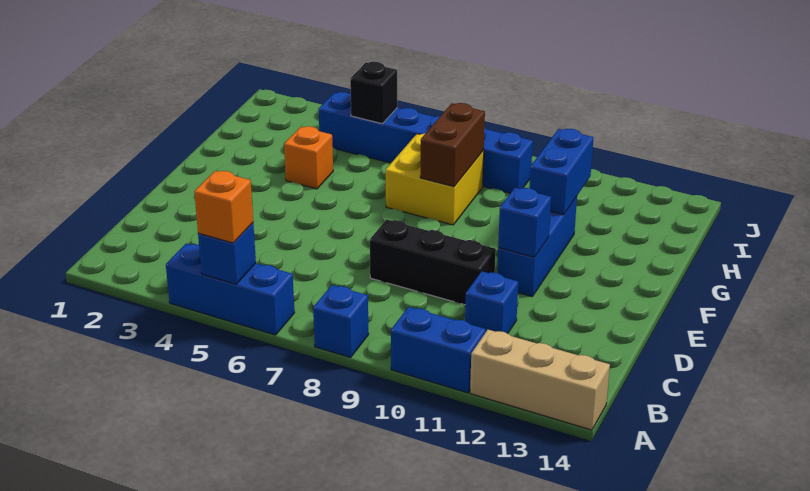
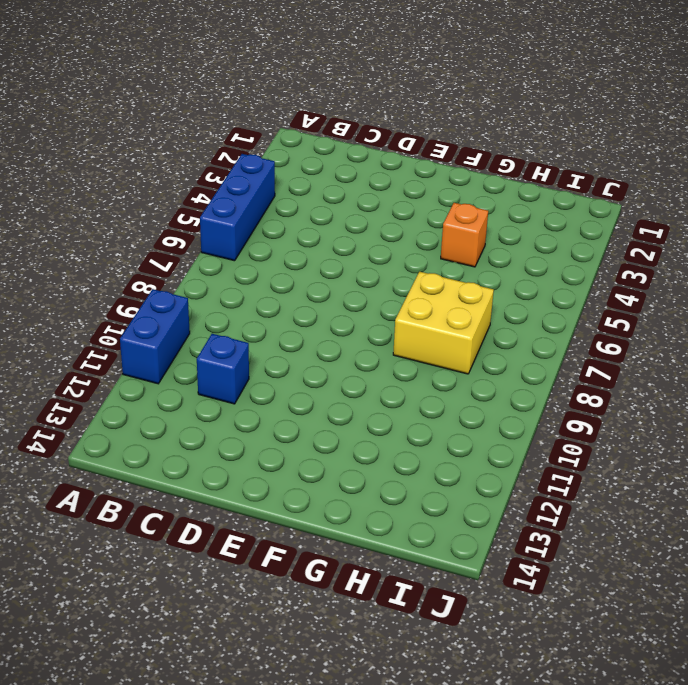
none -> blue 1x1 brick [313,285,369,358]
none -> tan 1x3 brick [470,330,610,430]
none -> black 1x3 brick [370,220,496,305]

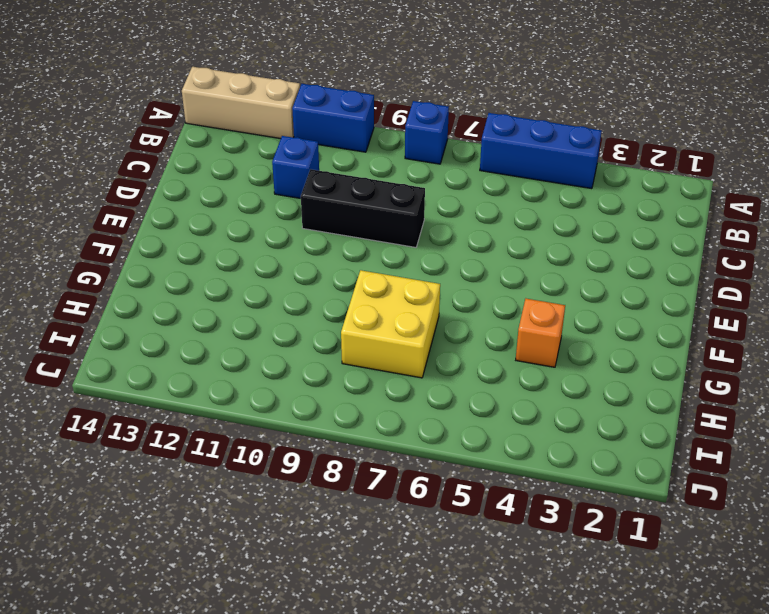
none -> blue 1x3 brick [497,197,577,297]
none -> blue 1x6 brick [319,92,533,193]
none -> blue 1x1 brick [198,223,256,284]

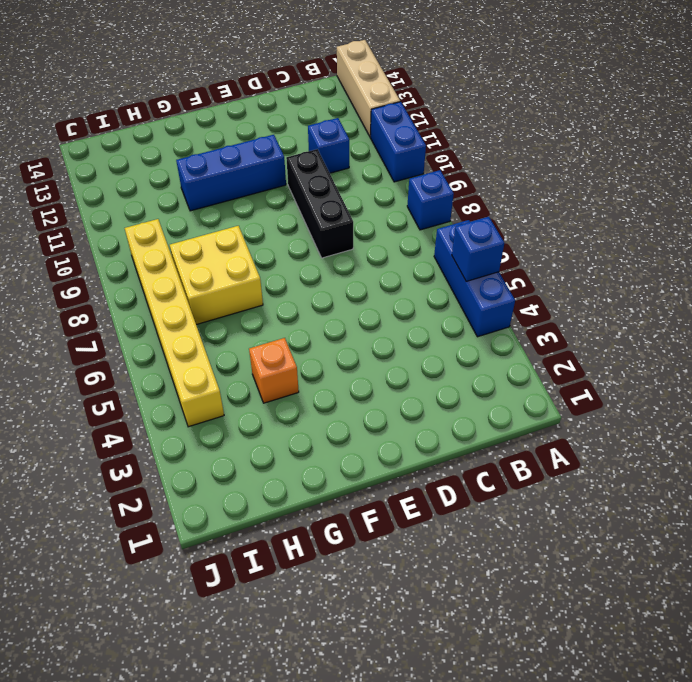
yellow 1x6 brick [125,219,224,427] -> blue 1x6 brick [319,92,533,193]
none -> blue 1x1 brick [498,188,551,257]
none -> brown 1x2 brick [420,103,485,187]
none -> blue 1x2 brick [529,129,593,215]

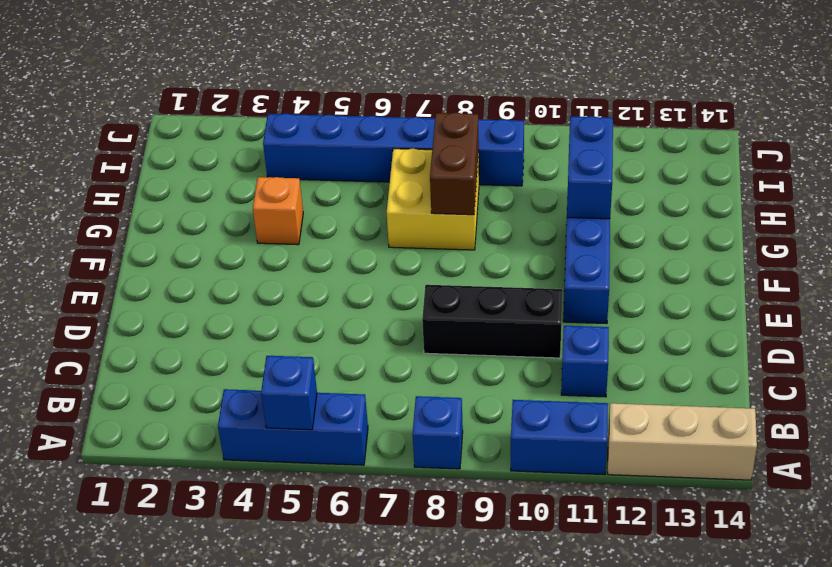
none -> blue 1x1 brick [498,188,551,257]
none -> black 1x1 brick [350,62,397,124]
none -> orange 1x1 brick [194,171,253,243]

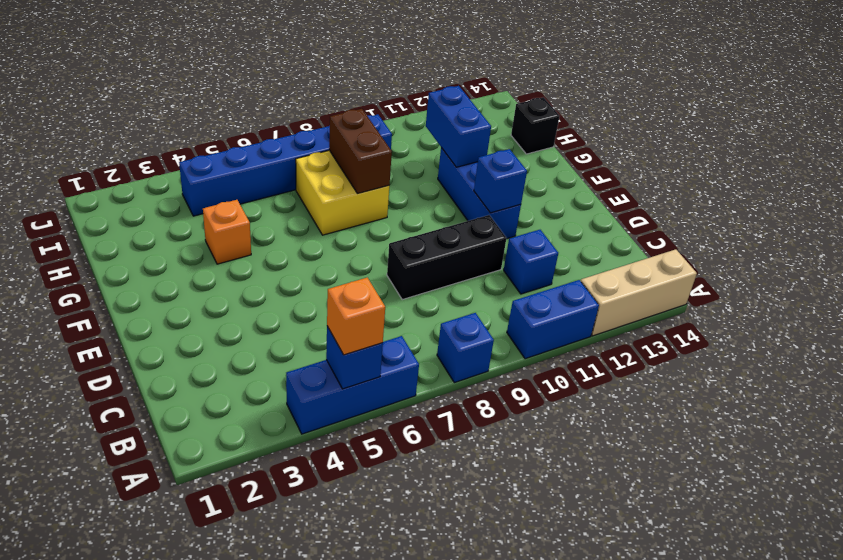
black 1x1 brick [511,97,560,154] -> black 1x1 brick moved to [350,62,397,124]

